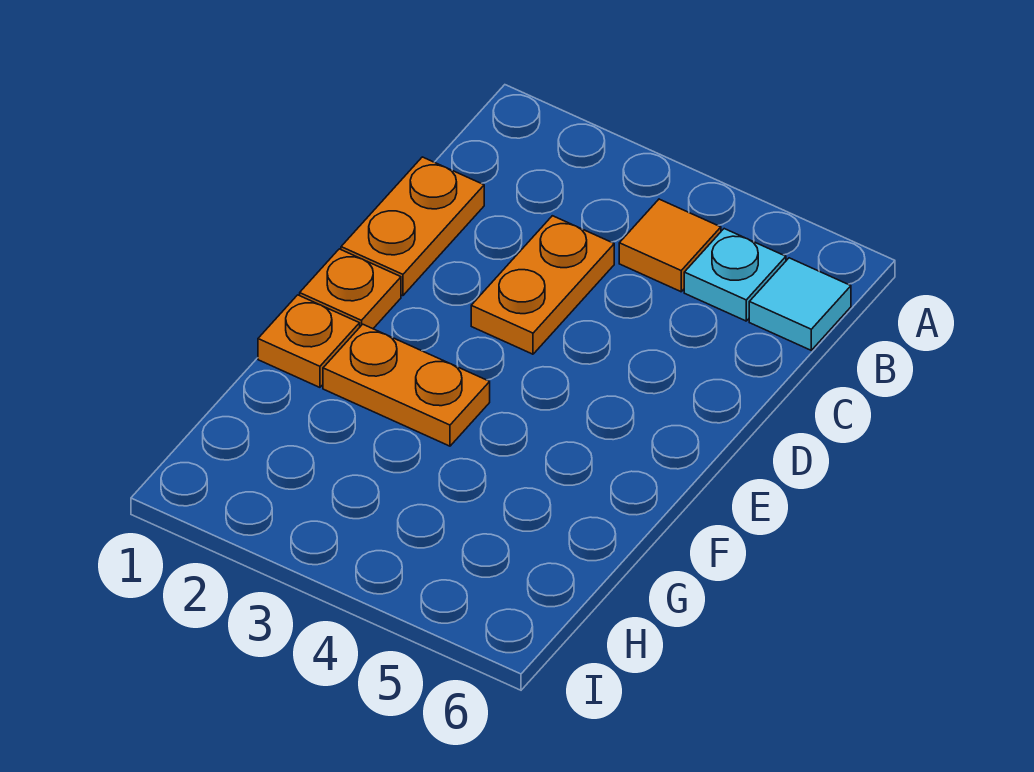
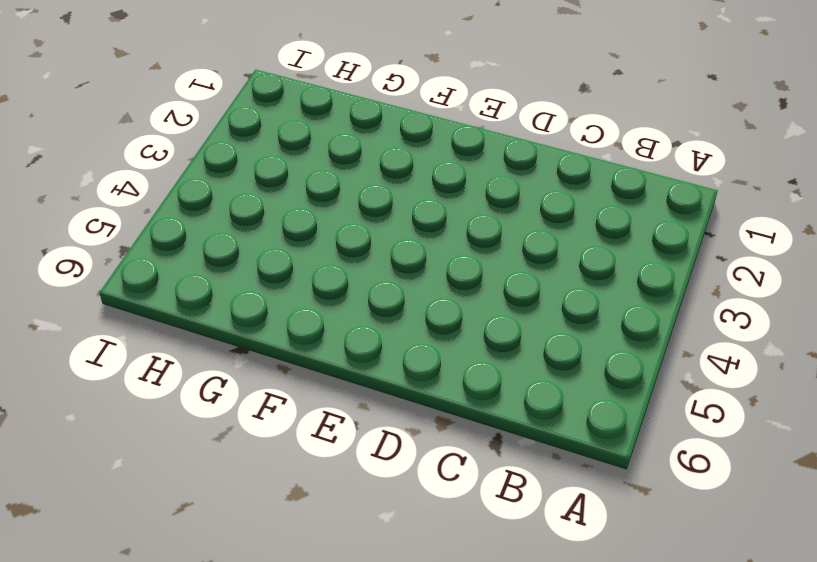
none -> orange 1x1 tile [619,199,721,292]
none -> cyan 1x1 plate [684,229,786,321]

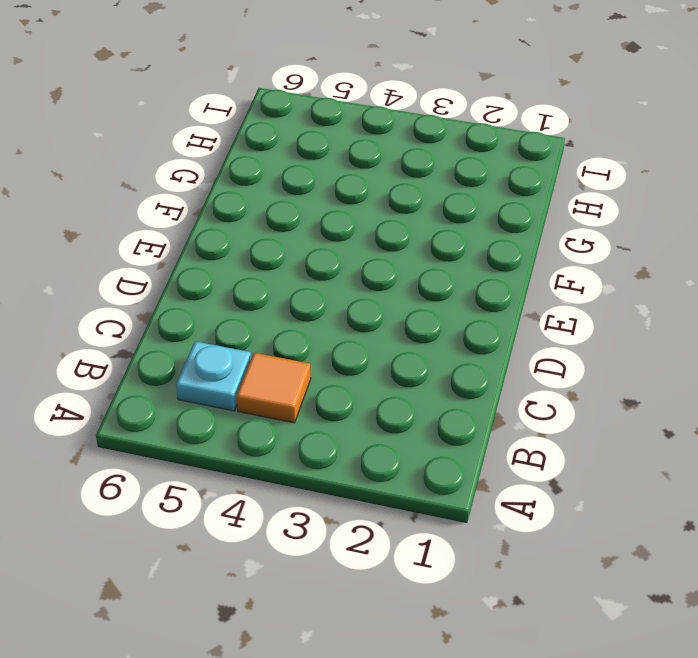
none -> cyan 1x1 tile [749,258,851,350]
none -> orange 1x2 plate [341,157,484,296]

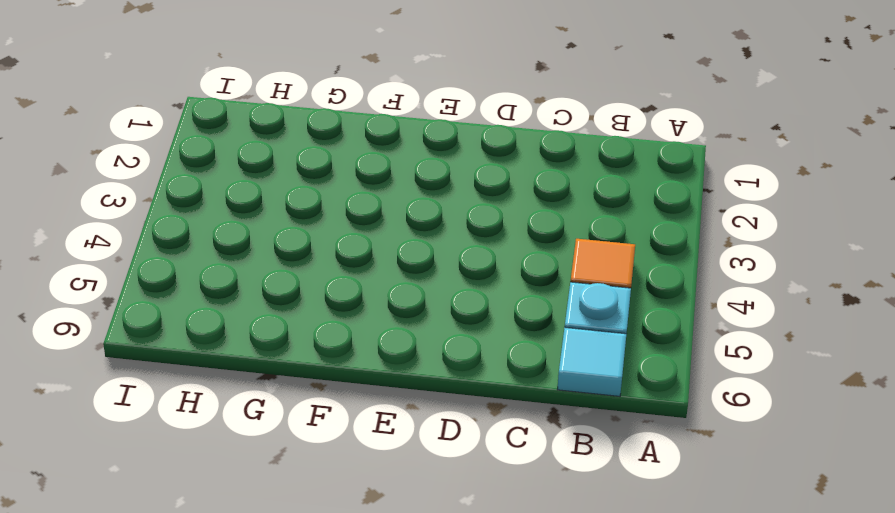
none -> orange 1x2 plate [341,157,484,296]
none -> orange 1x2 plate [471,216,614,354]

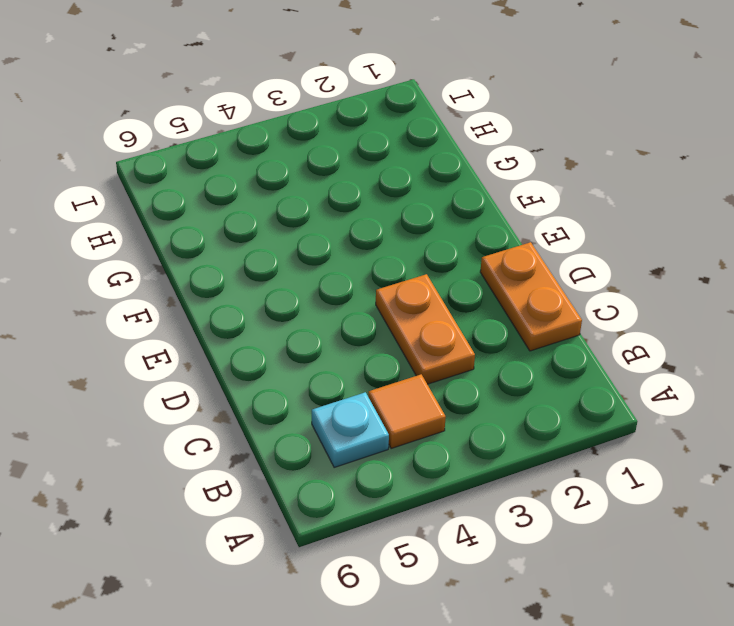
none -> cyan 1x1 tile [749,258,851,350]
none -> orange 1x1 plate [300,249,401,329]

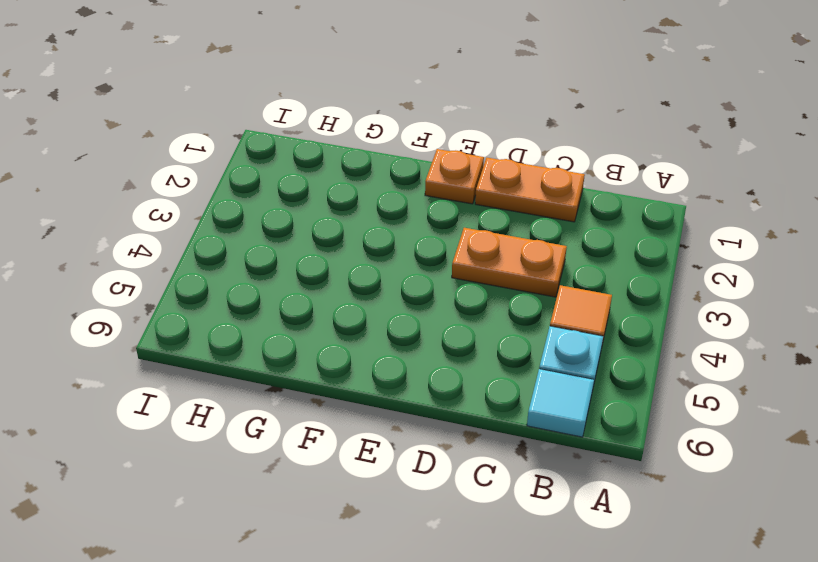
none -> orange 1x1 plate [258,295,360,387]
none -> orange 1x2 plate [323,324,490,446]

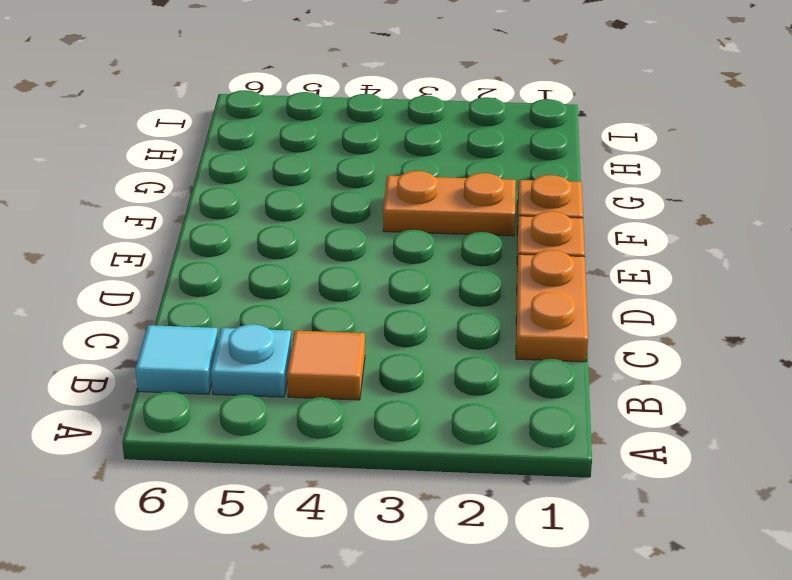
none -> orange 1x2 plate [471,216,614,354]

